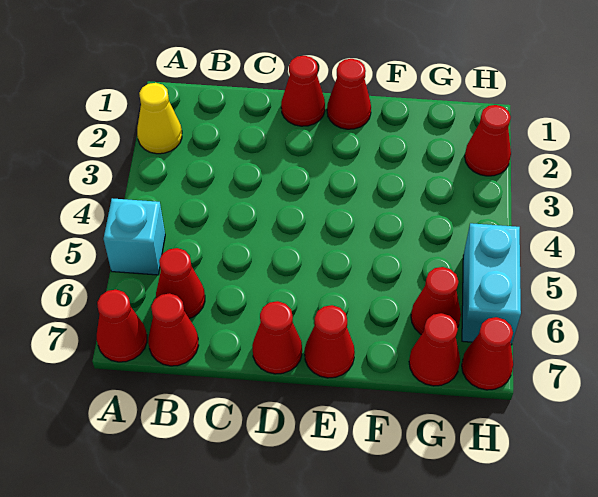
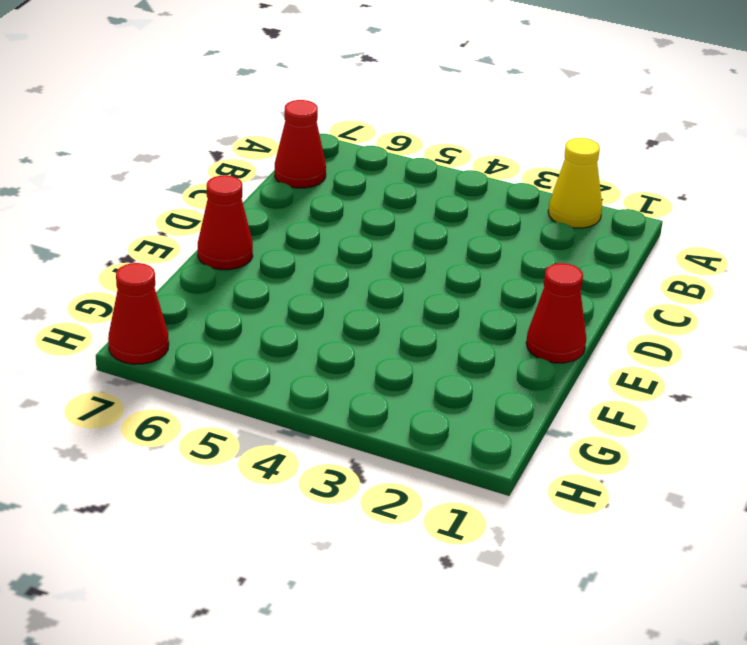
none -> cyan 1x1 brick [103,198,165,275]
none -> red 1x1 cone [97,290,147,362]
none -> red 1x1 cone [156,248,205,319]

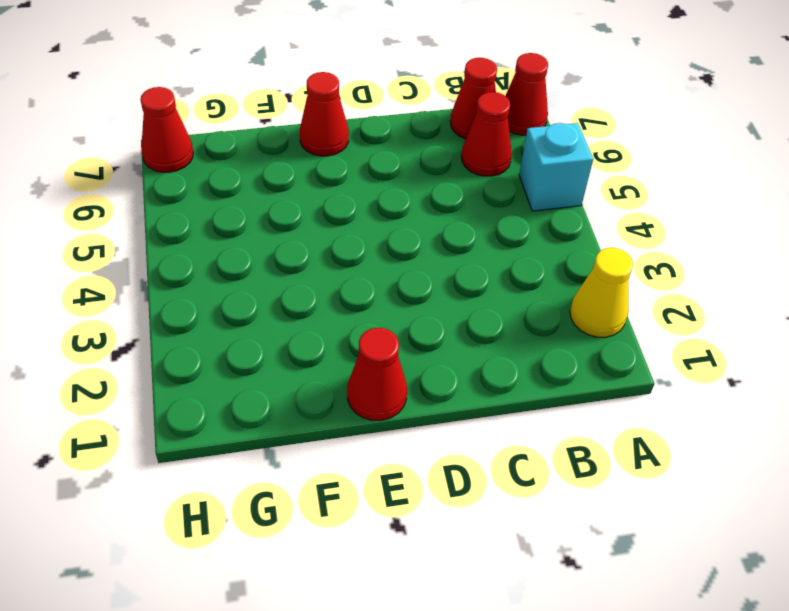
none -> red 1x1 cone [281,56,325,126]
none -> red 1x1 cone [252,301,302,374]
none -> red 1x1 cone [411,267,461,335]

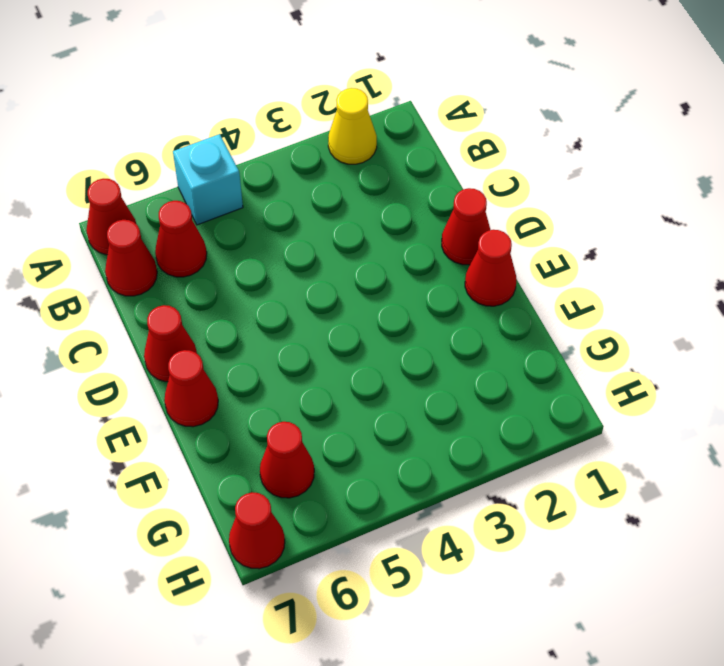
none -> red 1x1 cone [409,313,460,386]
none -> red 1x1 cone [465,105,511,176]
none -> cyan 1x2 brick [462,223,521,345]

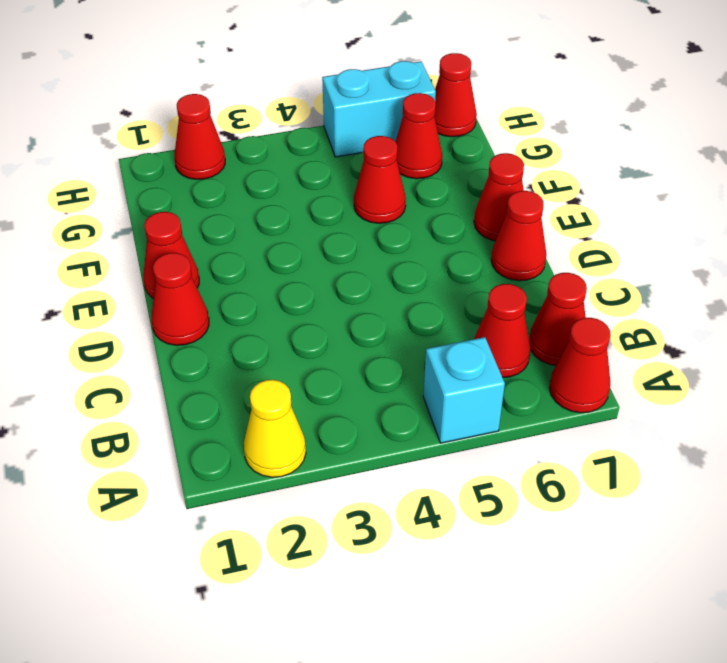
red 1x1 cone [354,136,406,223] -> red 1x1 cone moved to [409,313,460,386]

